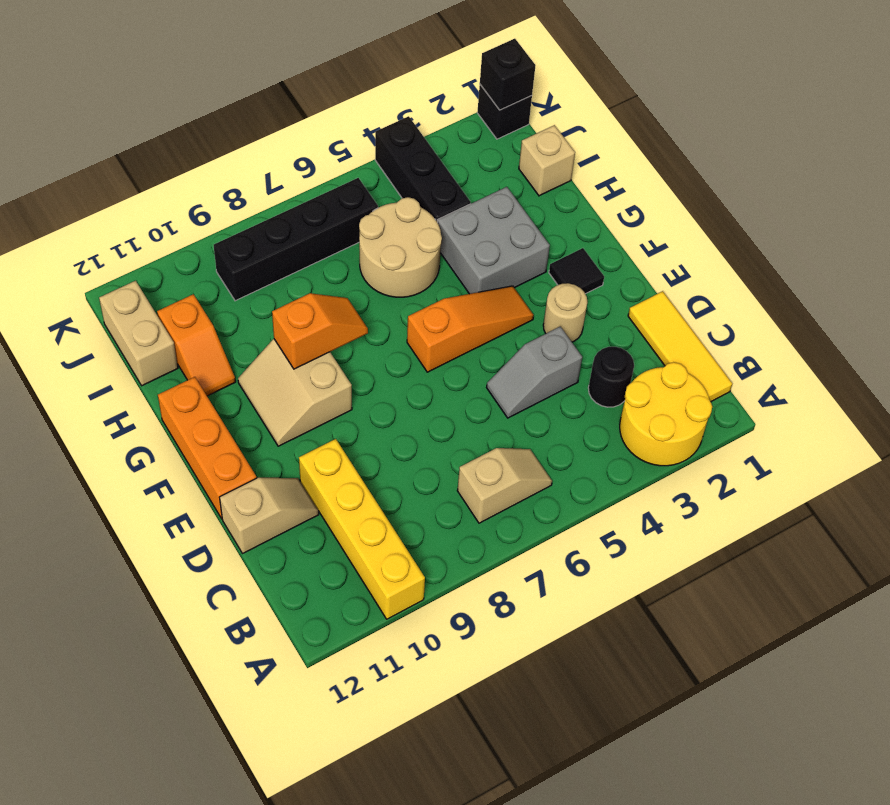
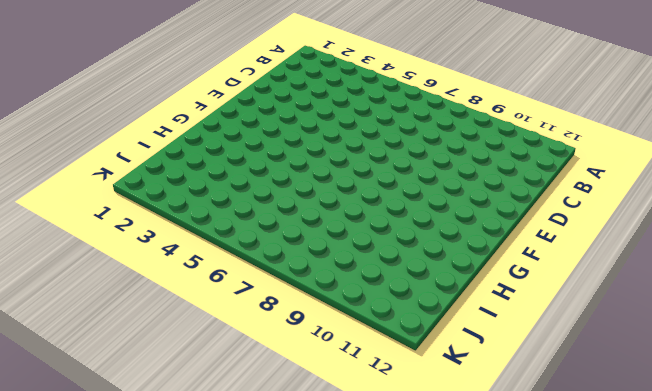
none -> yellow 2x2 round brick [620,362,712,466]
none -> yellow 1x4 brick [299,439,425,619]
none -> yellow 1x3 tile [628,291,732,401]

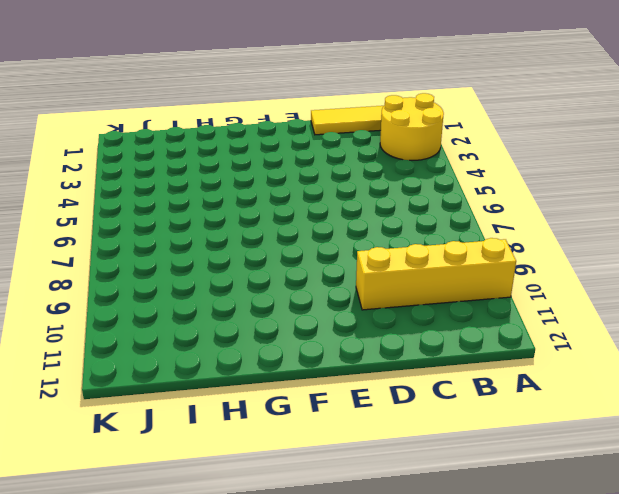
none -> tan 1x2 slope [457,448,552,523]
none -> black 1x1 round brick [588,347,634,407]
none -> grey 1x2 slope [487,327,582,418]

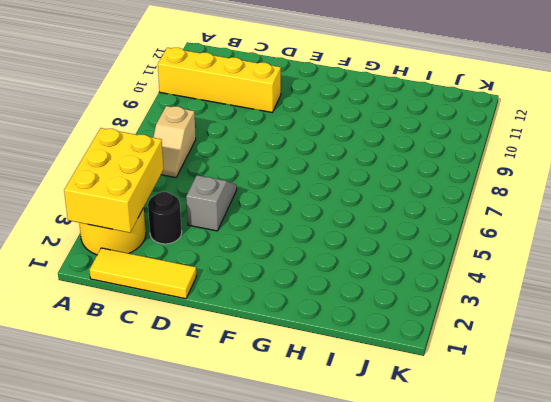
yellow 2x3 brick [64,128,164,233] -> none
none -> tan 1x2 slope [220,478,319,554]
none -> tan 1x1 round brick [543,283,587,342]
none -> orange 1x3 brick [158,377,257,519]

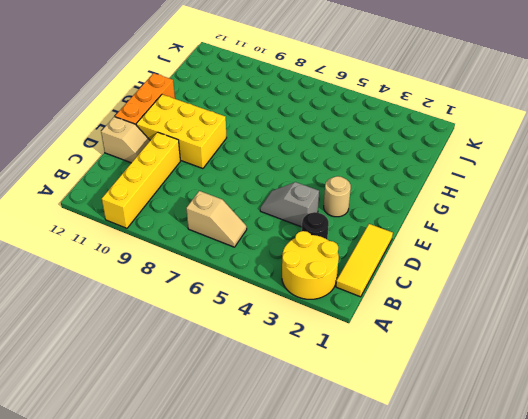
yellow 2x3 brick [136,95,227,169] -> tan 2x2 slope [238,339,352,446]
none -> black 1x1 tile [549,248,604,294]
none -> orange 1x3 slope [407,286,534,372]
none -> grey 2x2 brick [438,187,550,294]

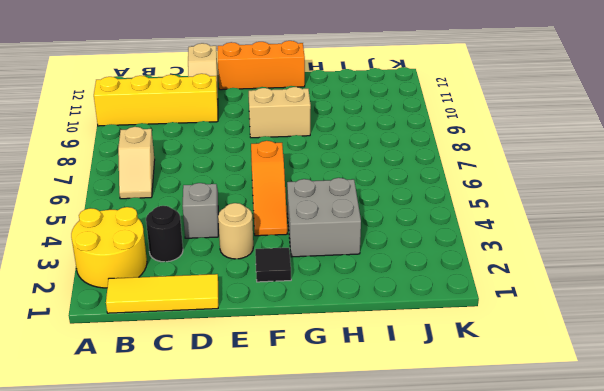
none -> tan 2x2 round brick [359,197,442,297]
none -> orange 1x2 slope [157,294,236,396]
none -> tan 1x1 brick [519,125,575,196]

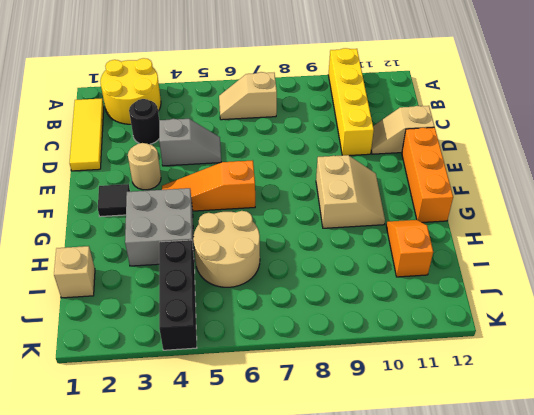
none -> tan 1x2 brick [99,281,178,386]
none -> black 1x4 brick [214,178,378,301]
none -> black 1x1 brick [477,85,532,139]

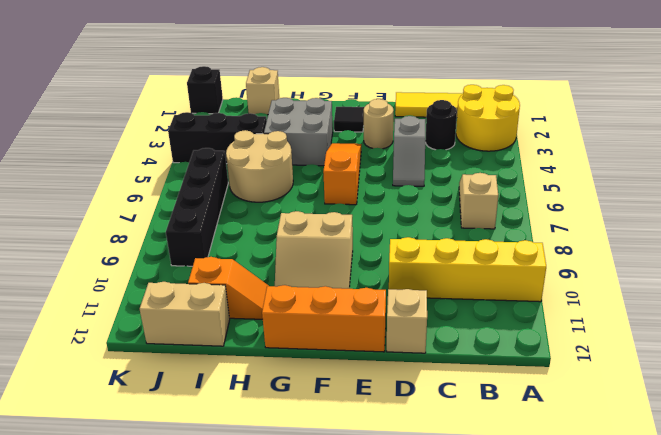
none -> orange 1x2 slope [272,293,368,369]
none -> black 1x1 brick [480,39,536,110]

